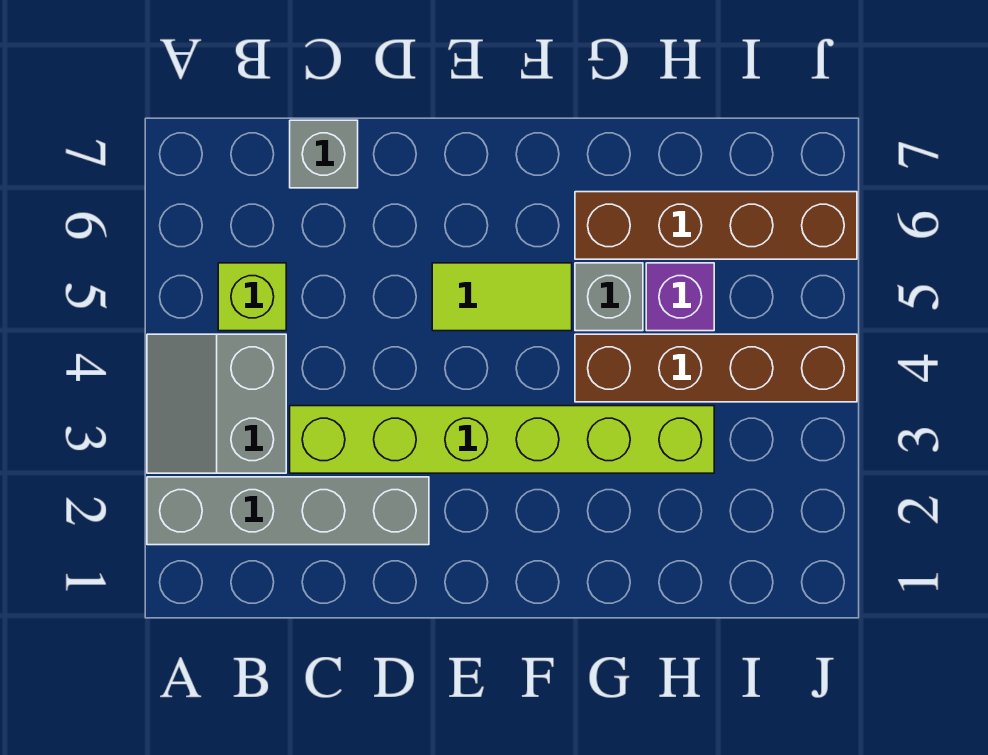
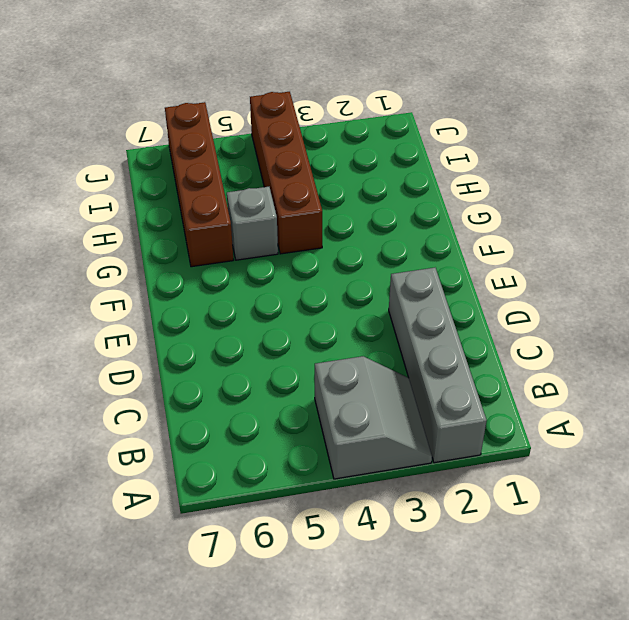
grey 2x2 slope [315,356,432,479] -> grey 2x2 slope turned to [147,334,286,473]
none -> lime 1x1 brick [218,263,286,331]
none -> lime 1x6 brick [290,406,714,473]

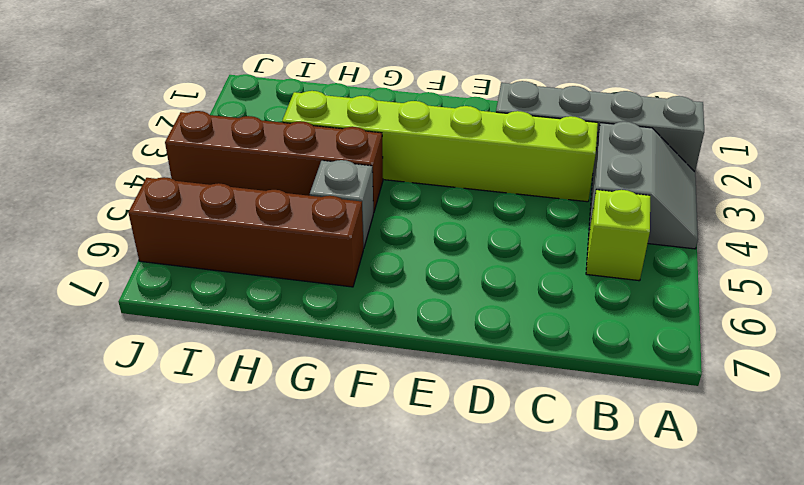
none -> grey 1x1 brick [290,120,358,188]
none -> lime 1x2 tile [432,263,572,331]

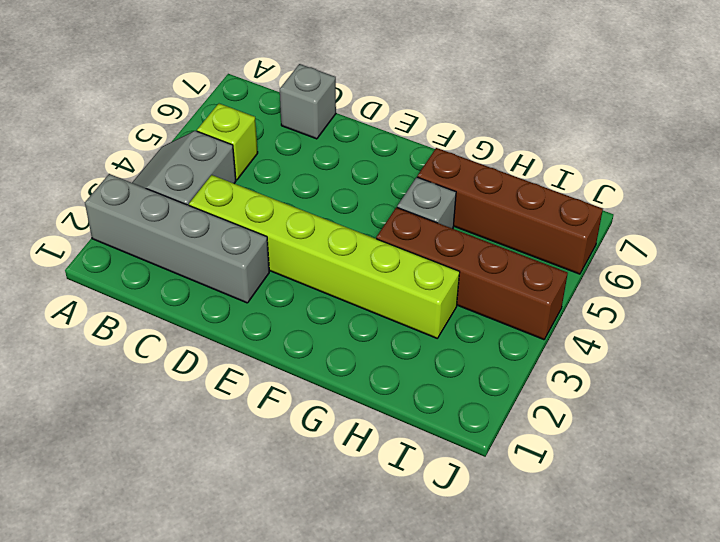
none -> lime 1x2 tile [432,263,572,331]
none -> purple 1x1 brick [646,263,714,331]

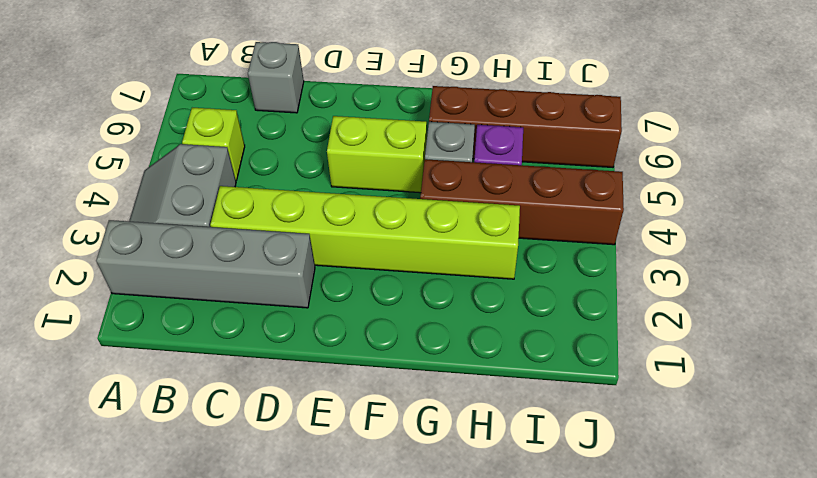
lime 1x2 brick [327,116,427,193] -> lime 1x2 tile [432,263,572,331]

